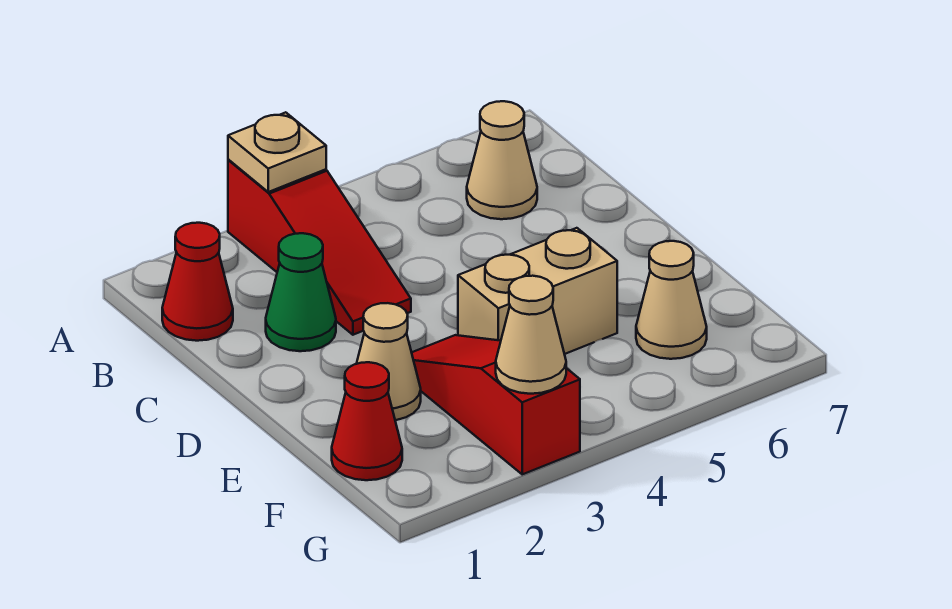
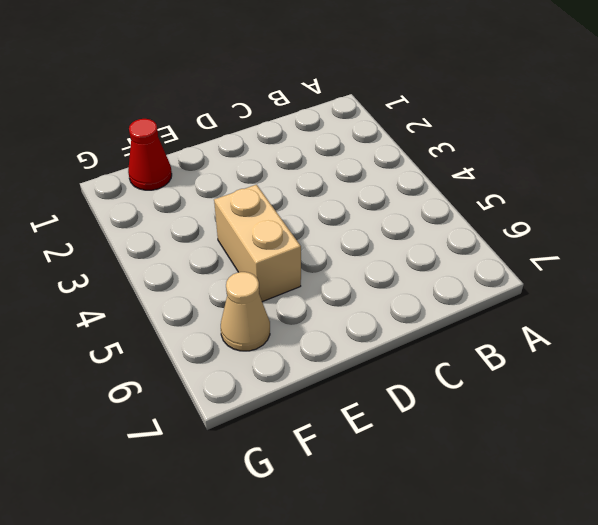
none -> red 1x3 slope [228,159,411,335]
none -> red 1x1 cone [162,223,233,341]

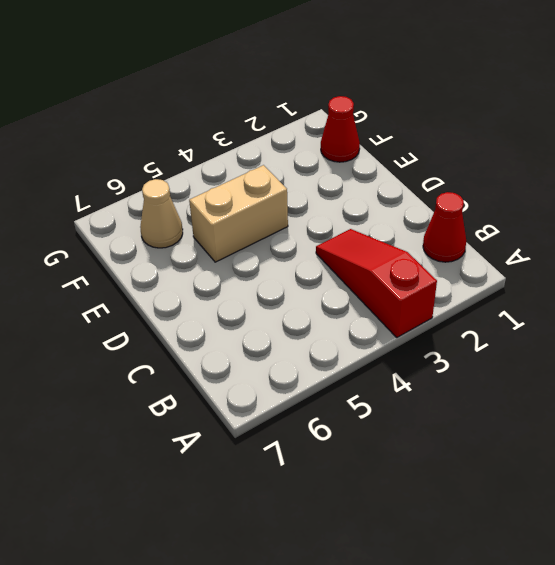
none -> tan 1x1 cone [467,101,537,219]
none -> green 1x1 cone [266,233,336,351]

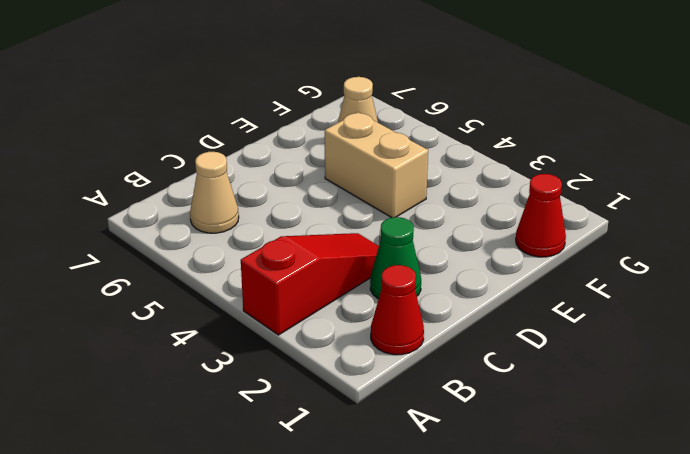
none -> tan 1x1 cone [357,303,421,420]
none -> red 1x3 slope [412,335,580,474]

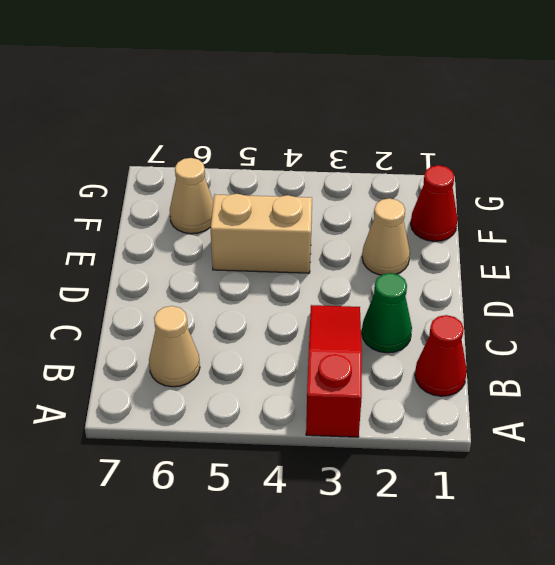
none -> red 1x3 slope [412,335,580,474]
none -> tan 1x1 plate [228,112,326,192]

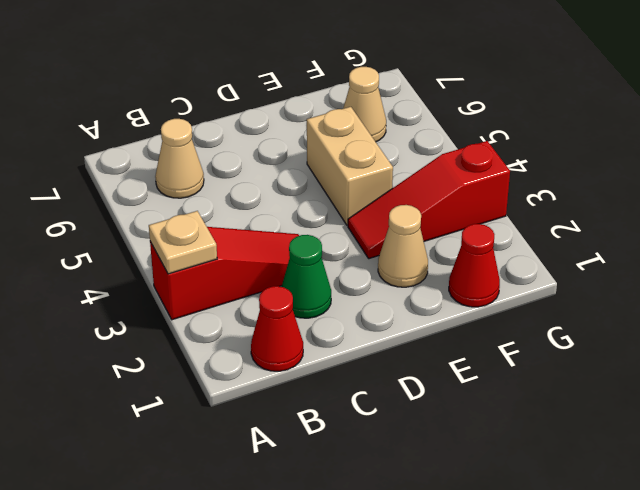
none -> tan 1x1 cone [496,276,566,394]

